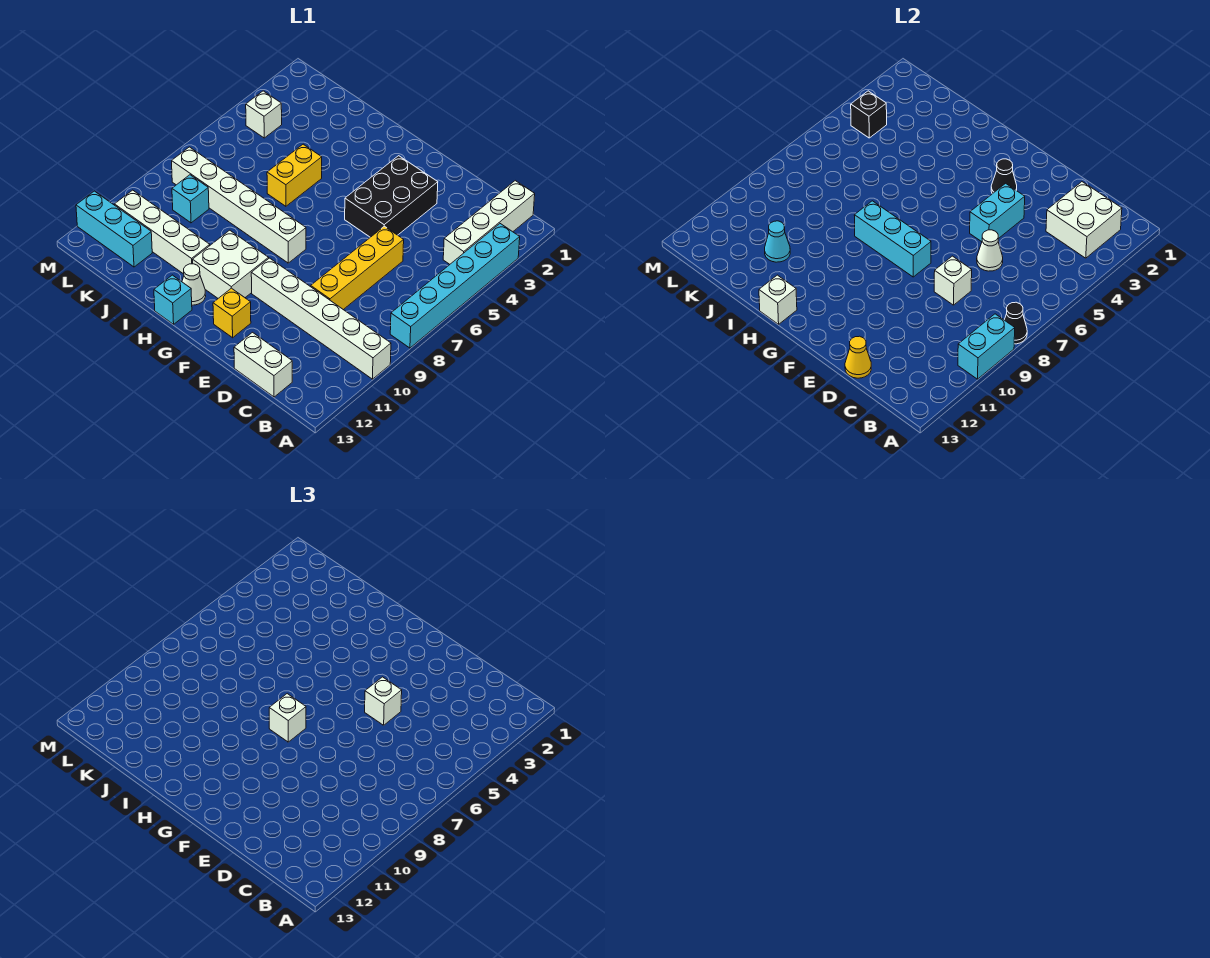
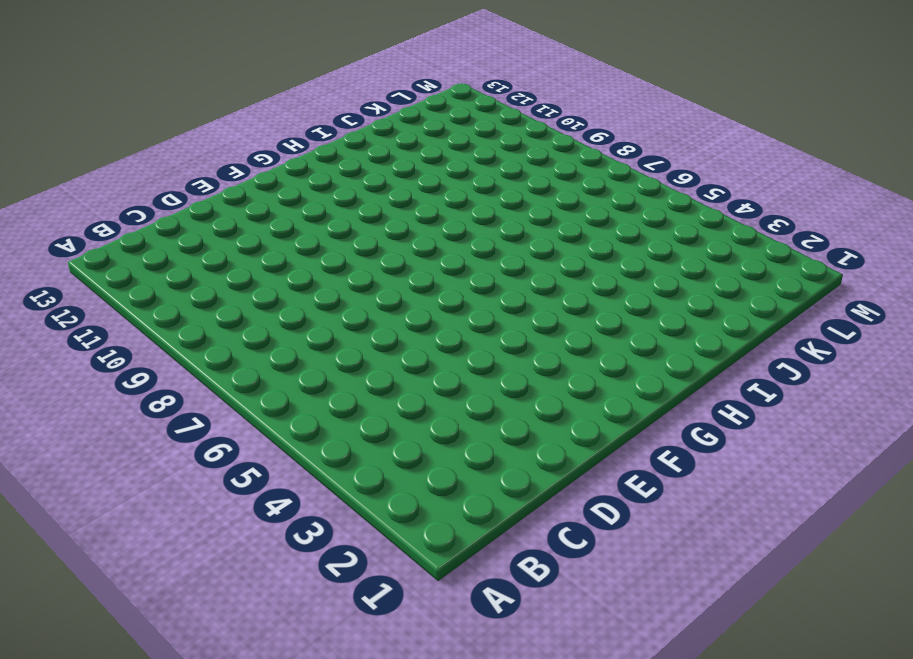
none -> cyan 1x6 brick [390,224,520,348]
none -> white 1x6 brick [251,258,391,379]
none -> white 1x4 brick [443,181,535,264]
none -> white 1x2 brick [234,332,292,397]

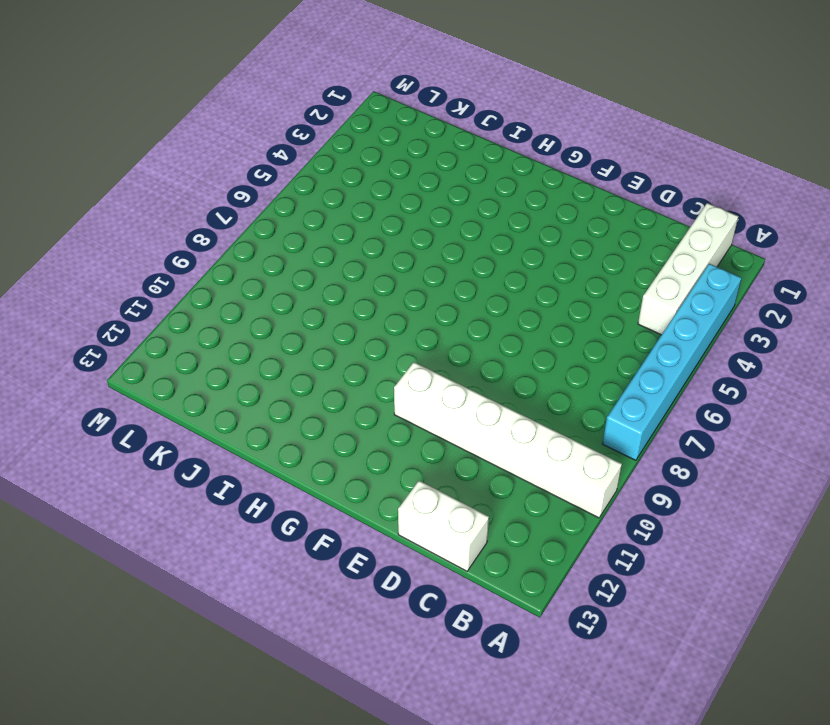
none -> yellow 1x4 brick [311,226,404,310]
none -> black 2x3 brick [345,156,438,237]
none -> yellow 1x1 brick [213,288,251,338]
none -> white 1x6 brick [172,147,306,263]

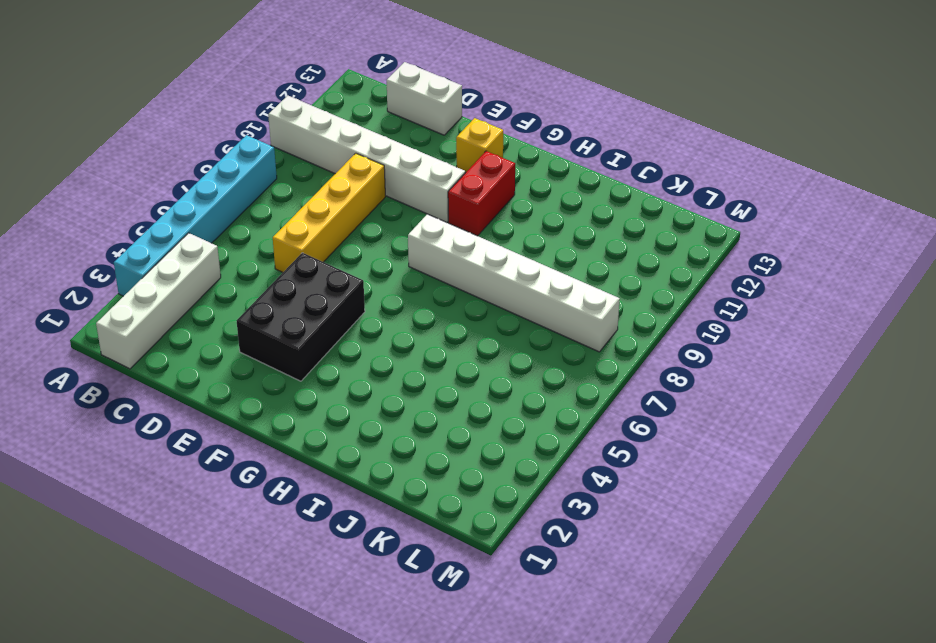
red 1x2 brick [448,151,515,236] -> white 2x2 brick [193,230,269,298]
none -> white 1x1 cone [182,264,206,305]
none -> cyan 1x1 brick [154,275,192,324]
none -> yellow 1x2 brick [267,144,322,206]
none -> white 1x4 brick [115,190,210,274]

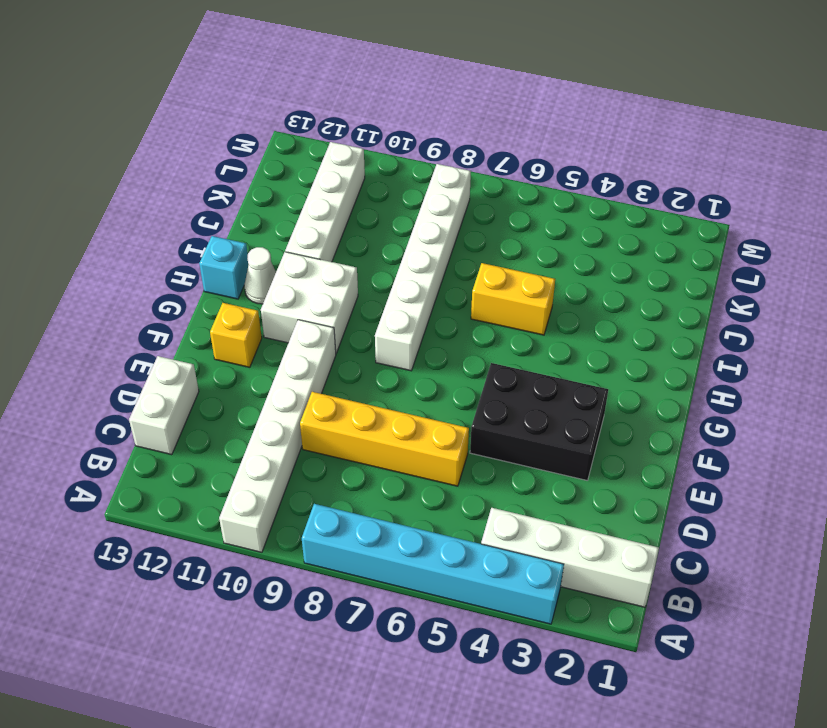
none -> cyan 1x1 brick [172,175,209,223]
none -> cyan 1x3 brick [76,191,152,267]
none -> white 1x1 brick [246,91,282,138]
none -> black 1x1 cone [1004,302,1027,344]

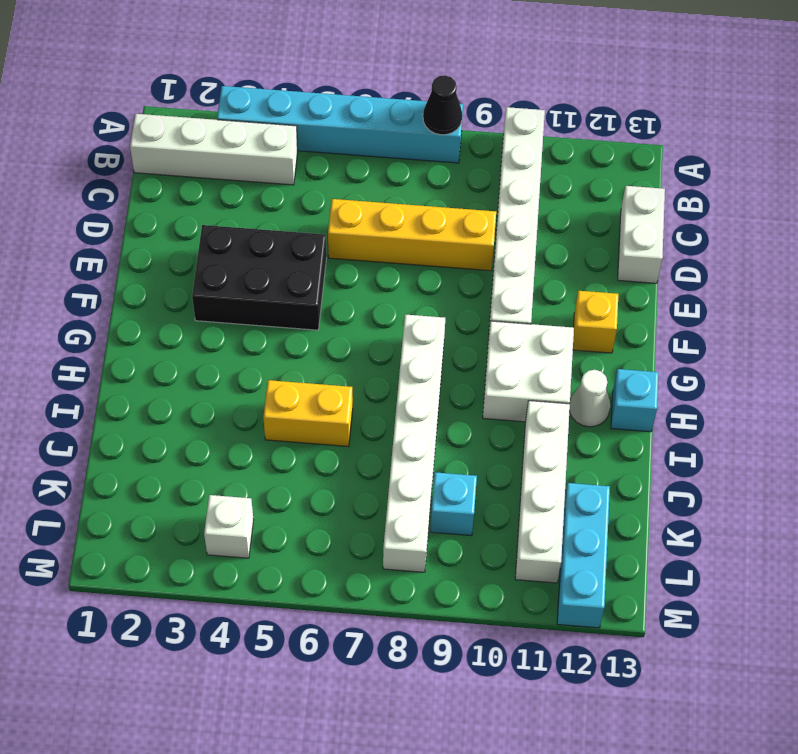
none -> cyan 1x2 brick [958,314,1015,379]
none -> white 2x2 brick [1046,182,1122,258]
none -> white 1x1 cone [977,230,1003,271]
none -> white 1x1 brick [934,256,972,305]

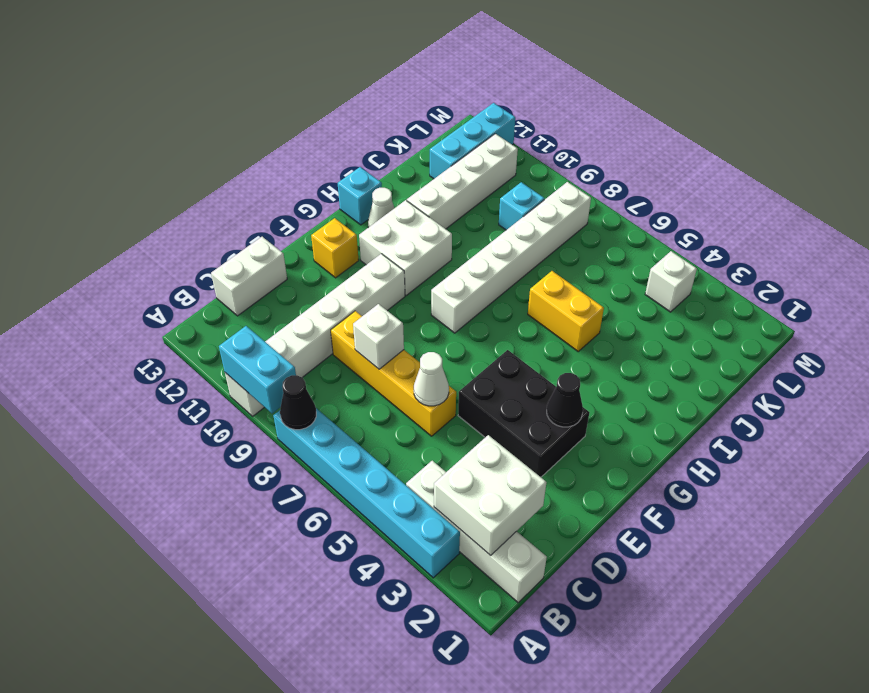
none -> yellow 1x1 cone [845,336,871,378]
none -> cyan 1x2 brick [970,183,1025,242]
none -> cyan 1x3 brick [854,201,931,277]
none -> white 1x1 brick [759,275,797,324]

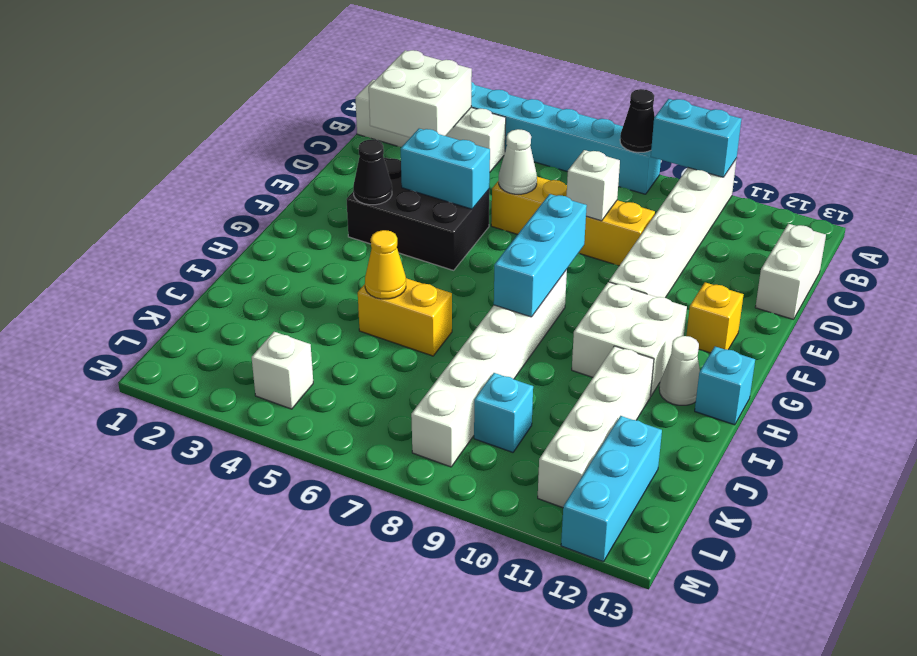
yellow 1x1 cone [365,230,406,299] -> yellow 1x1 cone moved to [845,336,871,378]
none -> white 1x1 brick [759,275,797,324]
none -> cyan 1x1 cone [765,221,790,262]
none -> black 1x1 brick [851,91,887,138]
none -> white 1x1 brick [365,677,402,725]

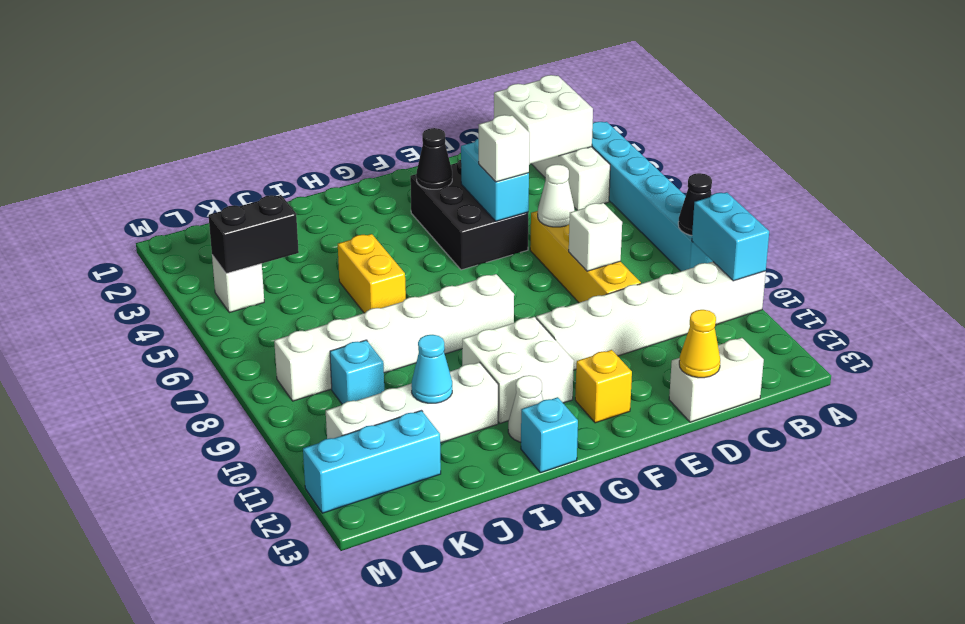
black 1x2 brick [209,195,299,274] -> black 1x1 brick [851,91,887,138]
none -> cyan 1x3 brick [854,201,931,277]
none -> white 1x1 brick [759,275,797,324]
none -> white 1x1 brick [269,694,306,742]

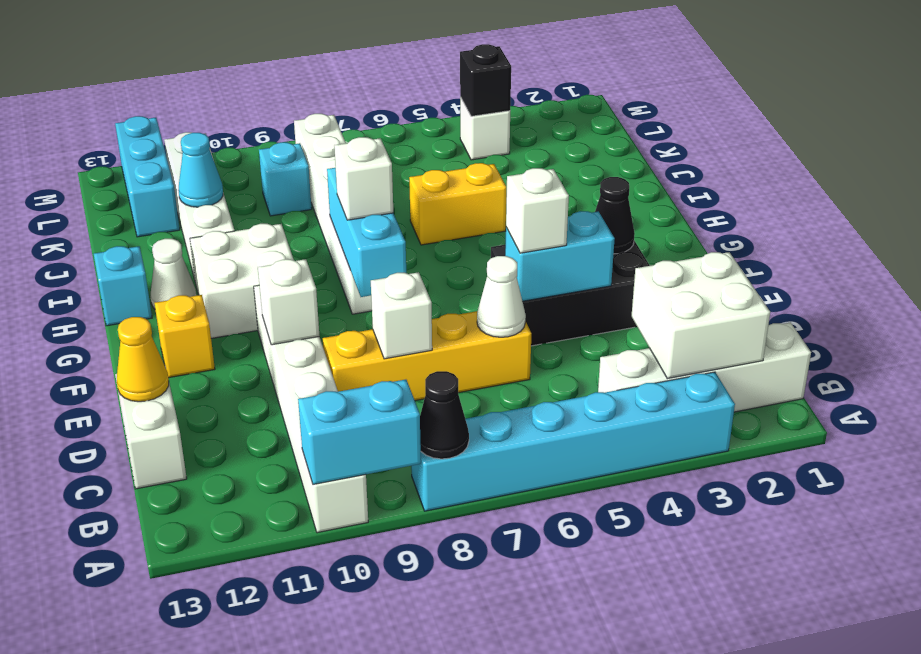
white 1x1 brick [258,259,319,345] -> white 1x1 brick moved to [759,275,797,324]

